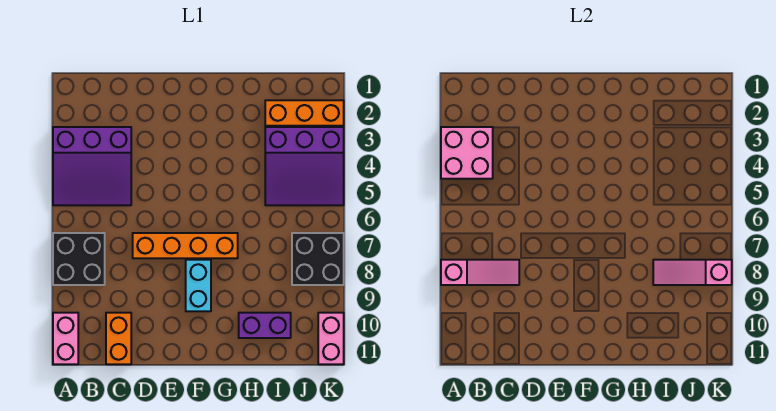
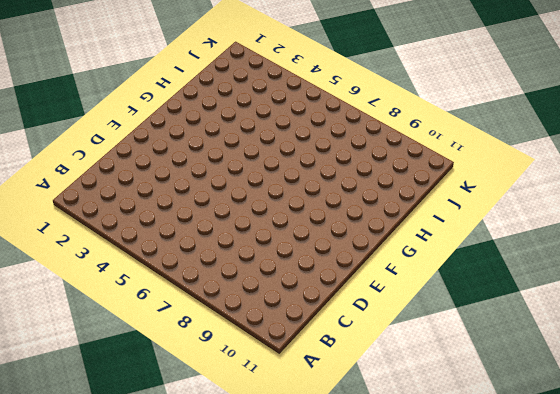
none -> purple 3x3 slope [53,127,131,205]
none -> black 2x2 brick [53,233,105,285]
none -> pink 1x2 brick [53,313,78,364]

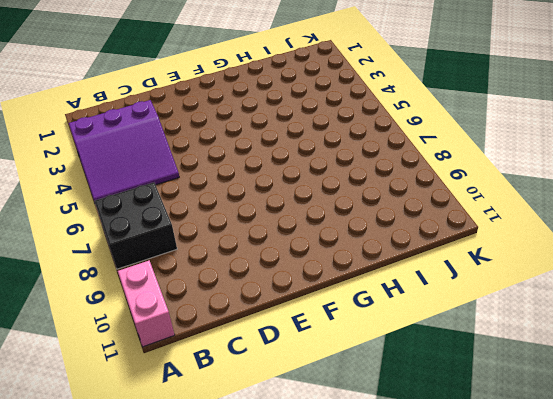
none -> orange 1x2 brick [106,313,131,364]
none -> orange 1x4 brick [133,233,238,258]
none -> cyan 1x2 brick [186,260,211,311]

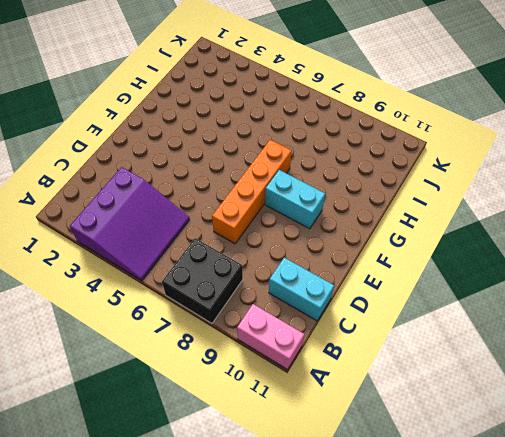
cyan 1x2 brick [269,258,334,321] -> orange 1x2 brick [106,313,131,364]
none -> purple 1x2 brick [239,313,291,338]
none -> orange 1x3 brick [265,100,344,126]
none -> purple 3x3 slope [265,127,344,205]

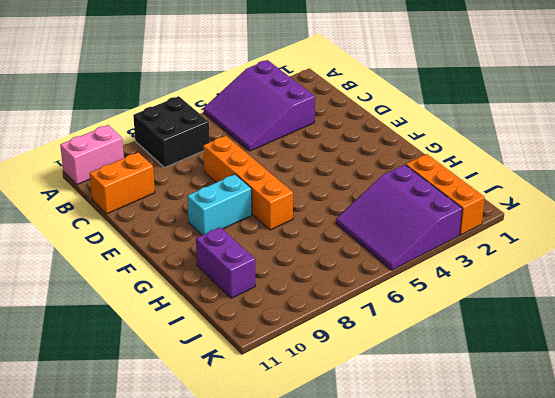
none -> black 2x2 brick [292,233,344,285]
none -> pink 1x2 brick [318,313,344,364]
none -> pink 2x2 brick [441,127,493,179]

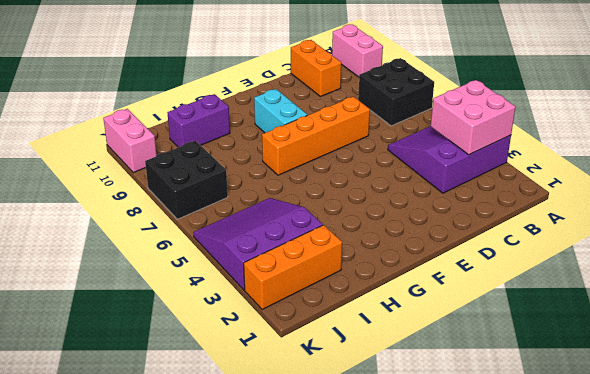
none -> pink 1x3 slope [441,260,519,285]
none -> pink 1x3 slope [653,260,732,285]

